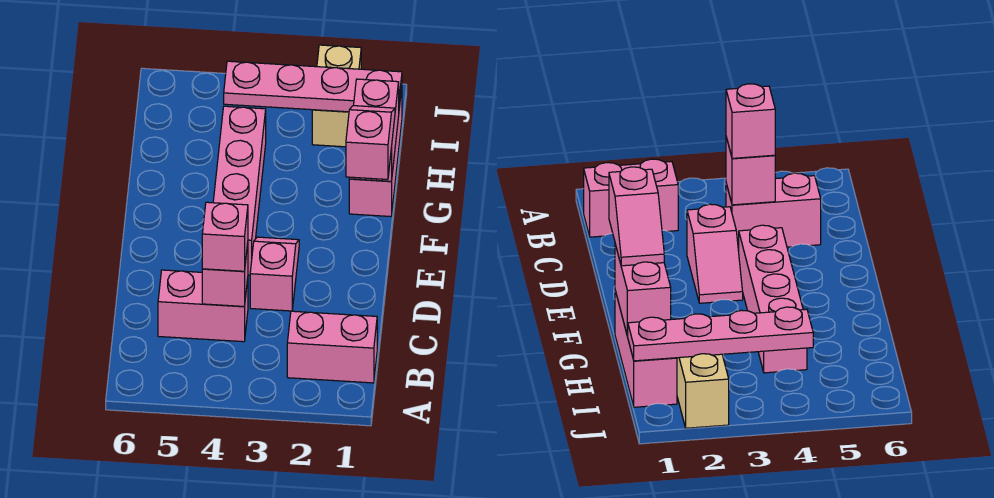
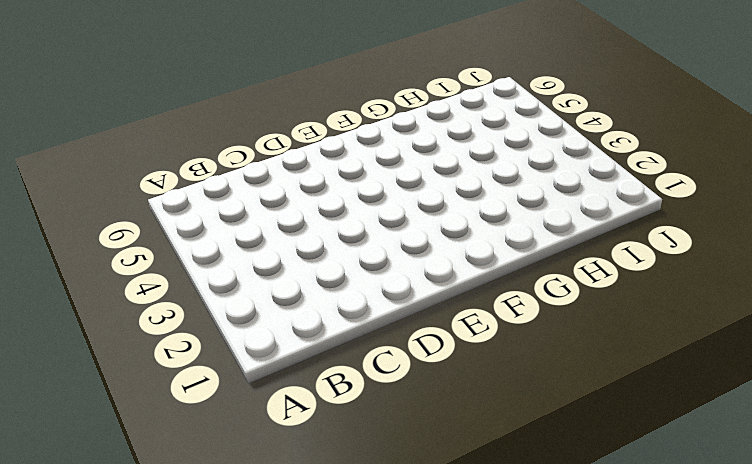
none -> pink 1x2 brick [287,311,377,383]
none -> pink 1x2 brick [158,270,248,342]

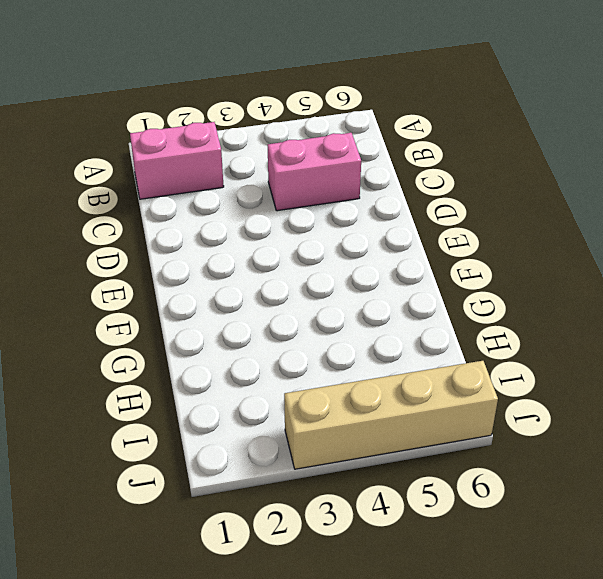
tan 1x4 brick [284,361,498,469] -> none
none -> pink 1x2 slope [250,237,299,311]
none -> pink 1x4 brick [213,106,266,275]

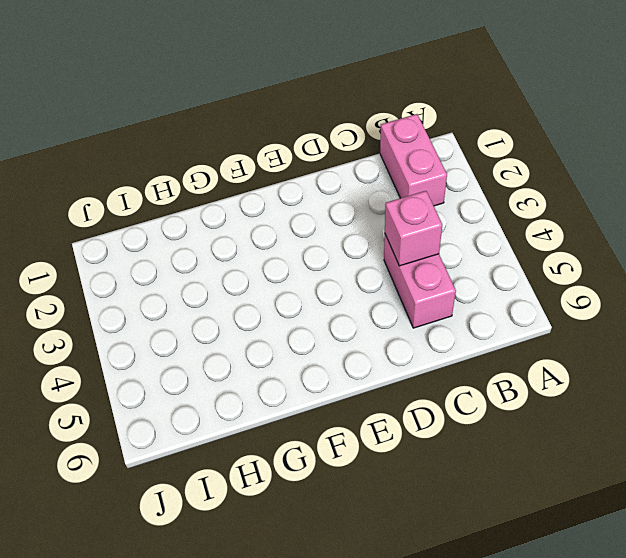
none -> pink 1x2 slope [250,237,299,311]
none -> pink 1x4 brick [213,106,266,275]

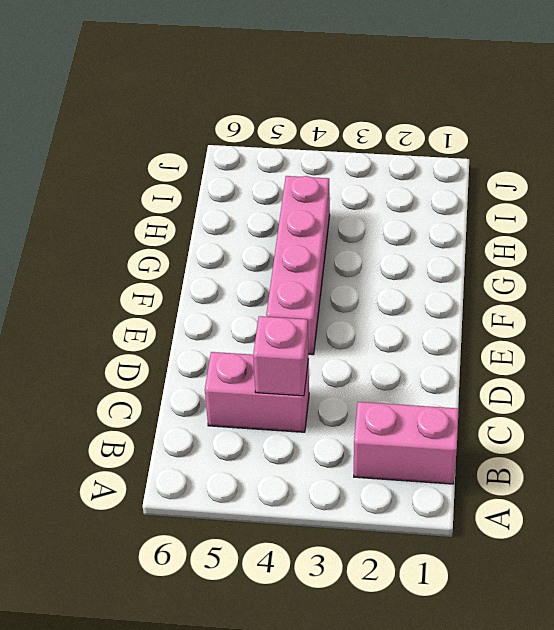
none -> pink 1x2 slope [250,237,299,311]
none -> pink 1x3 brick [349,88,402,216]

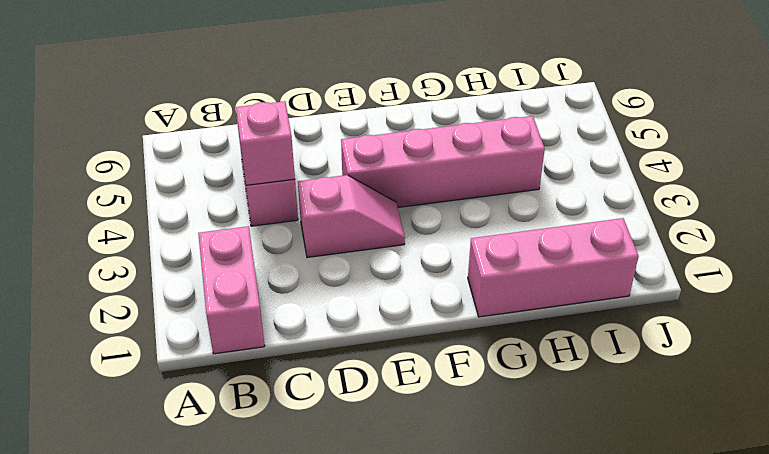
none -> tan 1x2 brick [312,45,361,147]
none -> pink 1x2 brick [349,79,399,181]

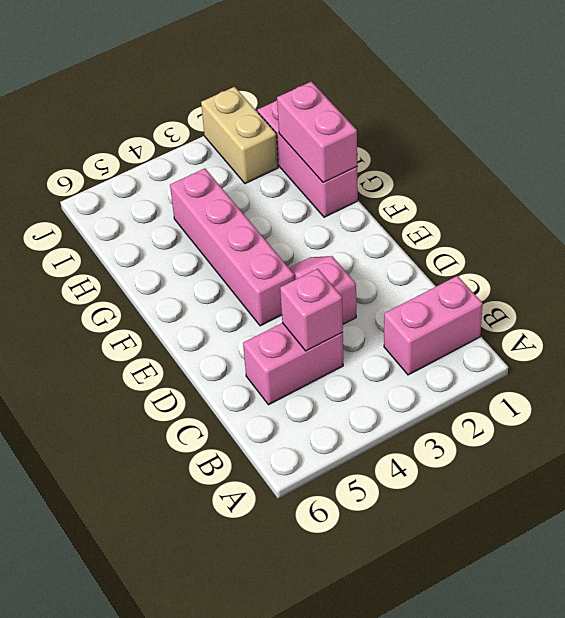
none -> pink 1x4 plate [224,61,402,112]
none -> pink 1x1 brick [202,202,248,271]

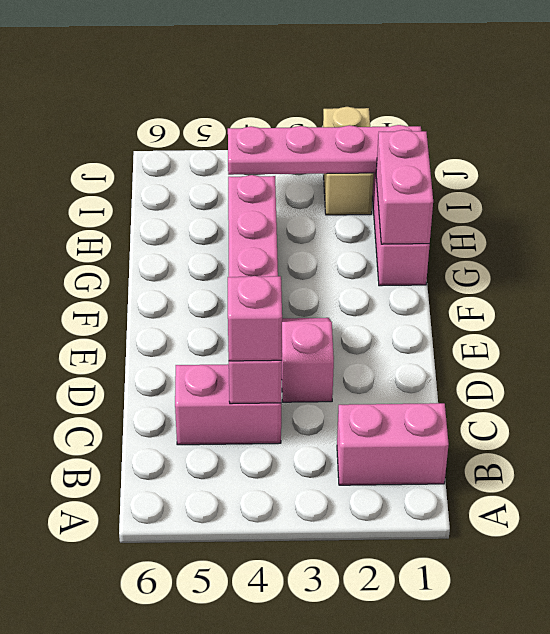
none -> pink 1x2 slope [346,106,395,179]

